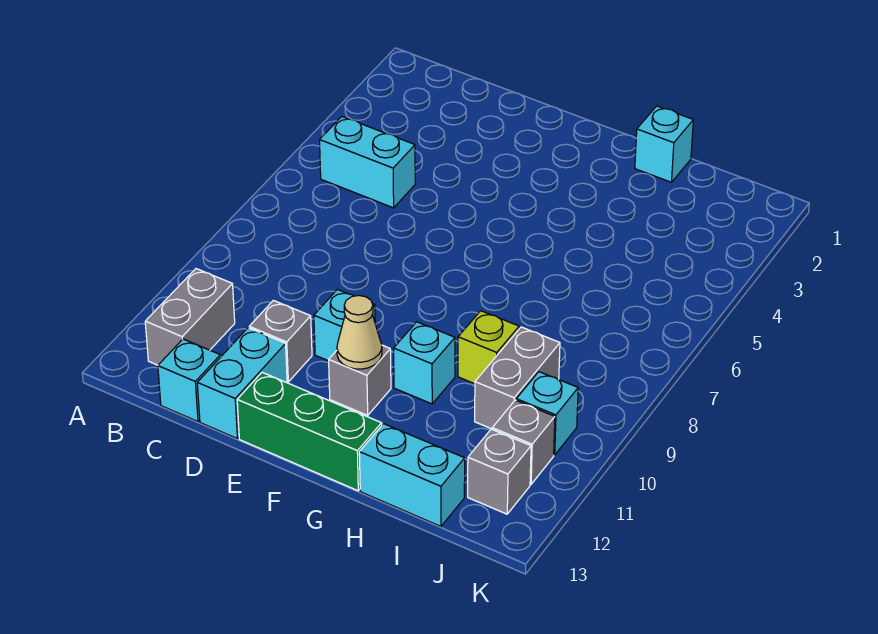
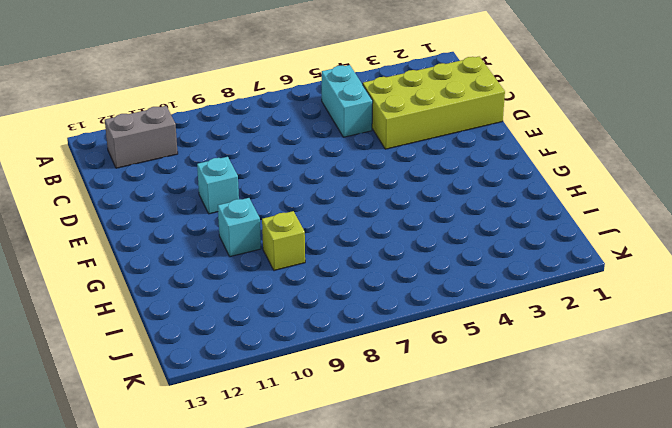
lime 2x4 brick [363,56,505,149] -> none
none -> cyan 1x1 brick [158,339,220,422]
none -> grey 1x1 brick [249,300,312,382]
none -> cyan 1x2 brick [197,328,287,438]

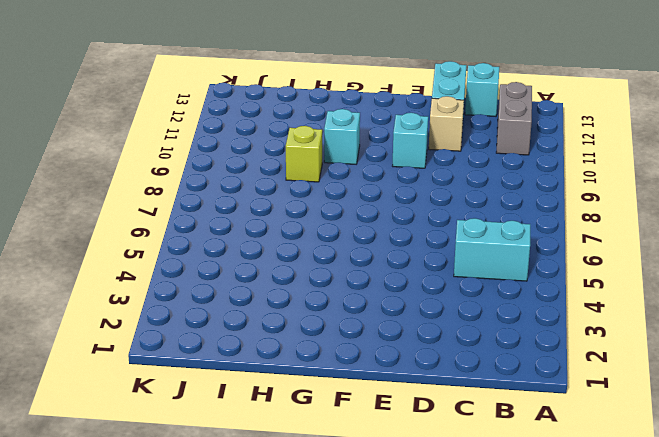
tan 1x1 brick [429,96,464,151] -> grey 1x1 brick [249,300,312,382]
none -> green 1x3 brick [237,372,382,491]
none -> grey 1x1 brick [329,345,391,415]
none -> cyan 1x1 brick [635,106,693,182]

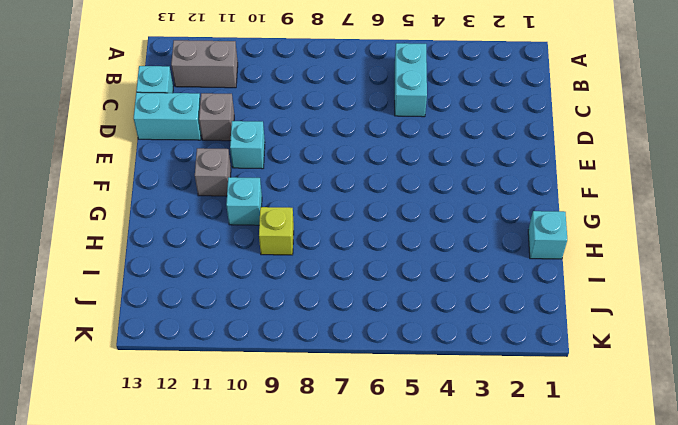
none -> green 1x3 brick [237,372,382,491]
none -> cyan 1x2 brick [359,424,465,526]
none -> grey 1x2 brick [475,327,560,429]

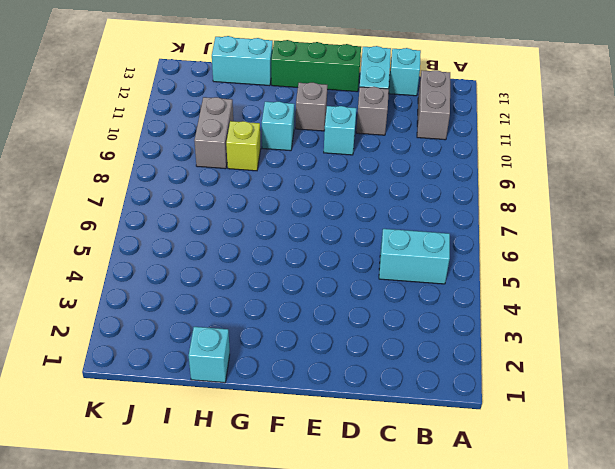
none -> cyan 1x1 brick [516,372,578,455]
none -> grey 1x1 brick [492,400,555,484]
none -> grey 1x1 brick [468,429,531,514]

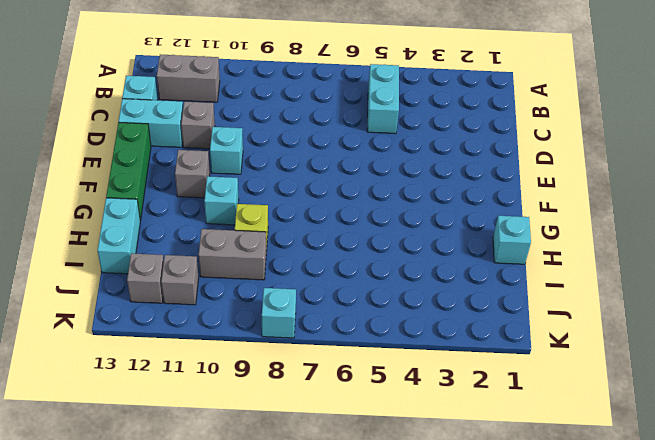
cyan 1x1 brick [262,288,296,338] -> cyan 1x1 brick moved to [516,372,578,455]
none -> tan 1x1 cone [337,296,382,369]

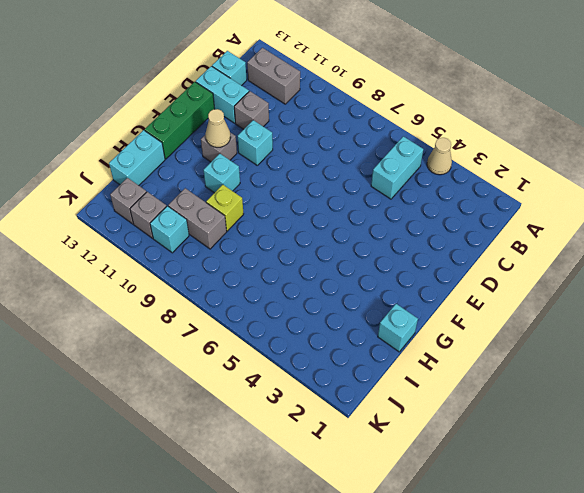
tan 1x1 cone [427,138,452,175] -> none

